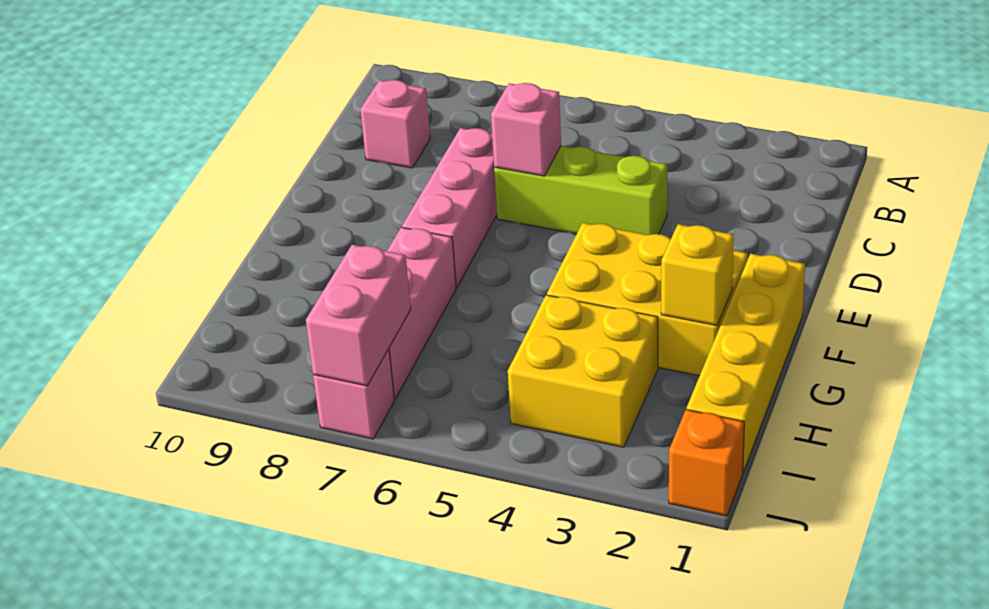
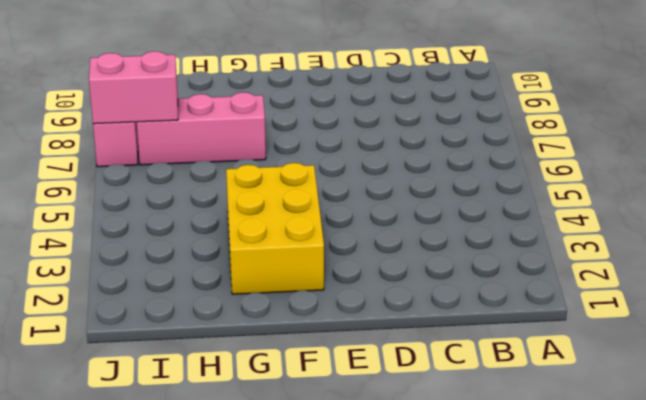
none -> pink 1x1 brick [360,80,430,168]
none -> lime 1x3 brick [494,146,667,235]
none -> pink 1x3 brick [402,128,497,287]

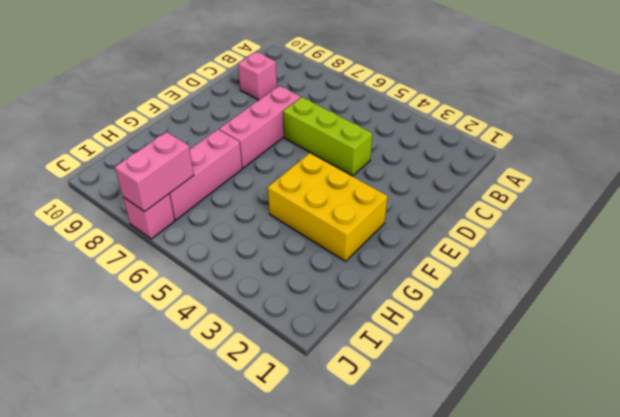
none -> yellow 1x4 brick [687,254,805,472]
none -> yellow 2x2 brick [508,295,658,447]
none -> orange 1x1 brick [669,409,744,516]

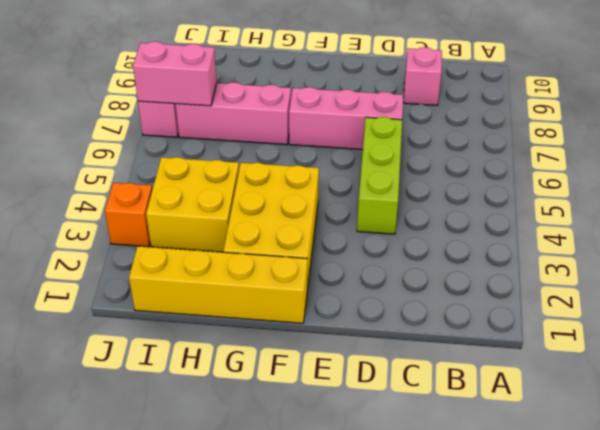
orange 1x1 brick [105,183,152,247] -> orange 1x1 brick moved to [669,409,744,516]
none -> pink 1x1 brick [491,83,561,176]
none -> yellow 1x1 brick [661,224,734,325]

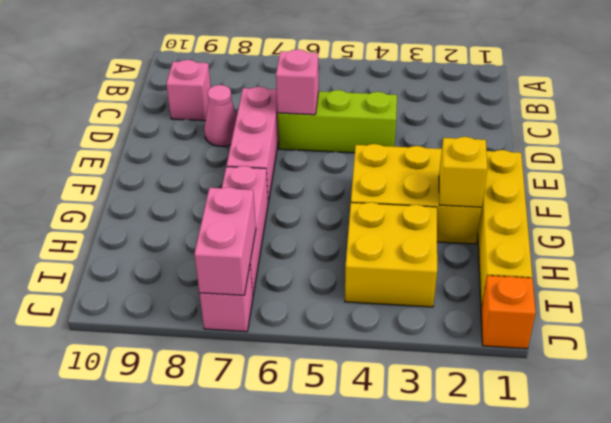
pink 1x1 cone [204,85,237,146] -> none

